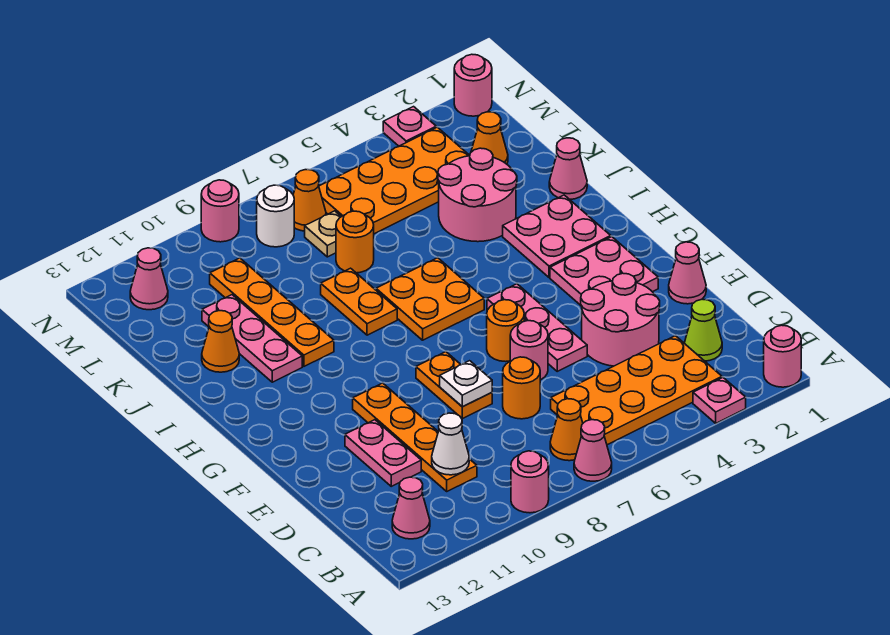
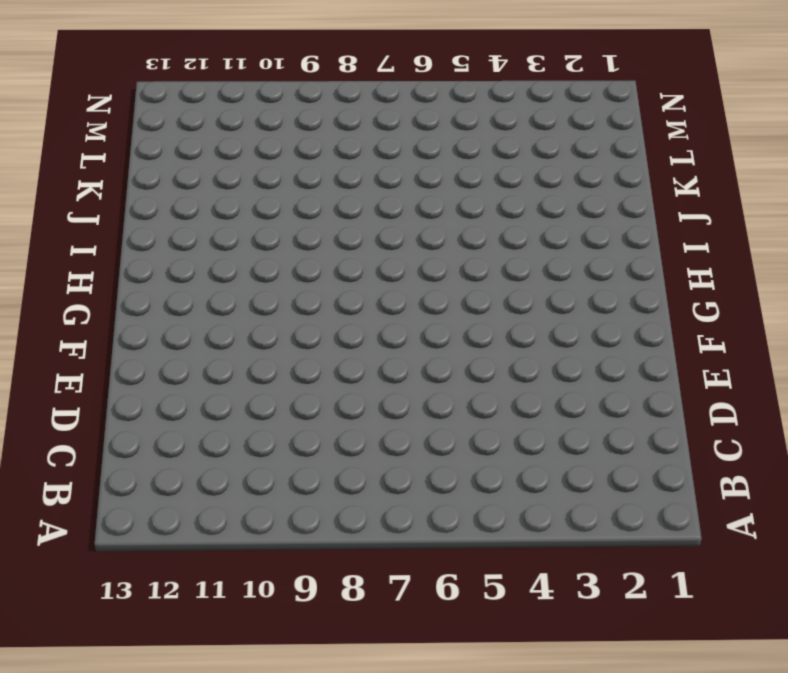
none -> pink 1x1 round brick [764,325,801,387]
none -> pink 1x1 plate [693,378,746,423]
none -> pink 1x1 cone [574,420,612,481]
none -> pink 1x1 round brick [511,451,549,513]

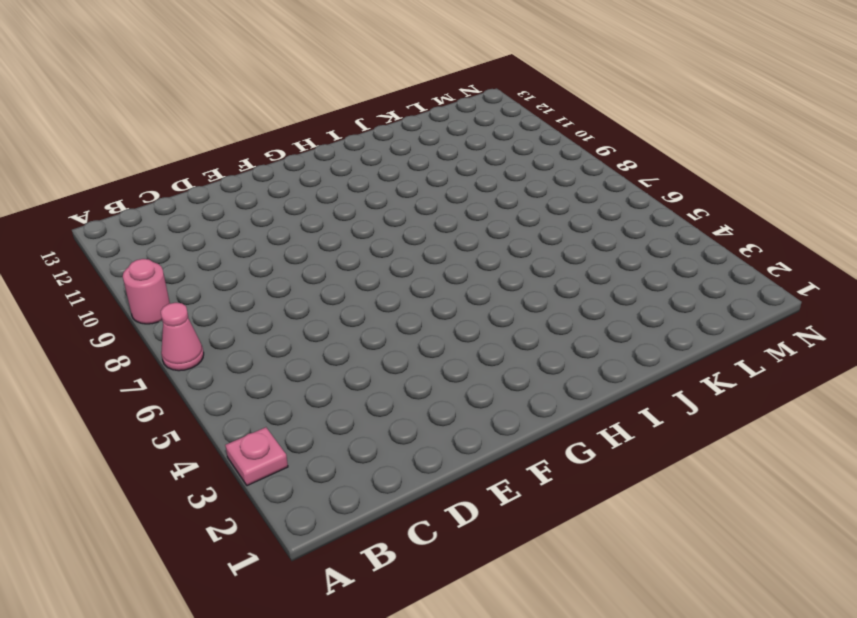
none -> pink 1x1 round brick [764,325,801,387]
none -> orange 2x4 plate [551,336,722,445]
none -> orange 1x1 cone [550,399,583,461]
none -> pink 1x1 cone [392,477,430,539]

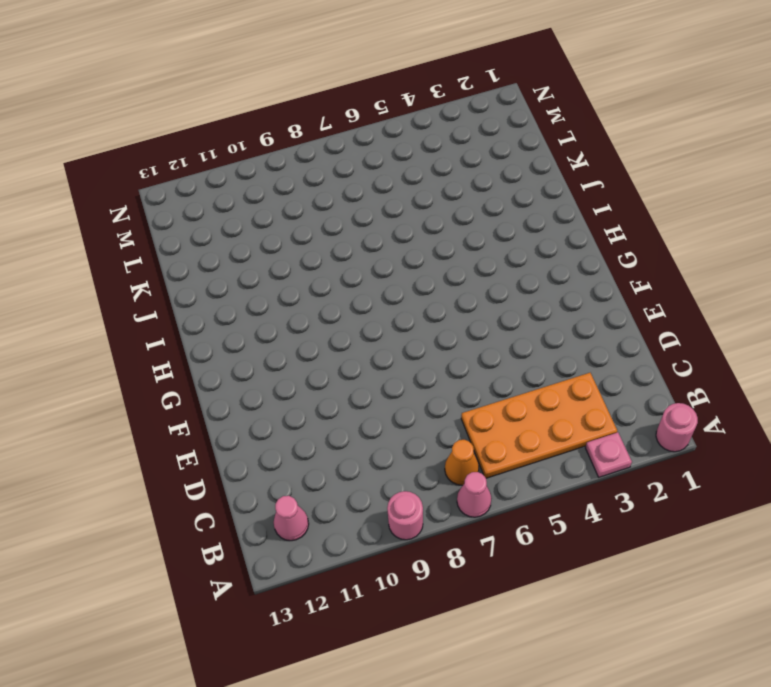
none -> lime 1x1 cone [685,299,722,361]
none -> orange 1x4 plate [353,383,477,491]
none -> pink 2x2 round brick [581,273,660,366]
none -> orange 1x1 round brick [503,357,540,419]

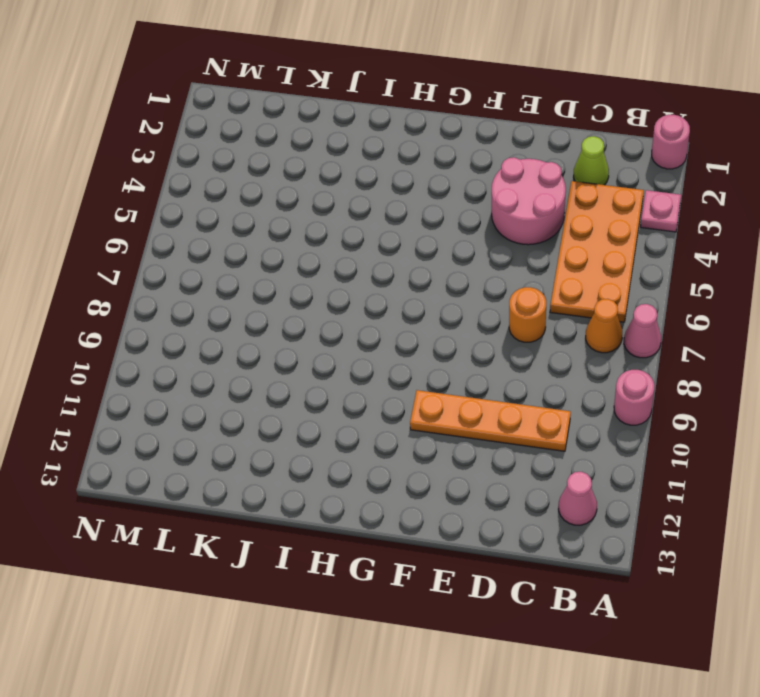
none -> pink 1x2 plate [345,420,421,486]
none -> pink 1x1 cone [669,242,706,304]
none -> pink 1x3 plate [487,284,587,371]
none -> pink 1x1 round brick [510,321,548,380]

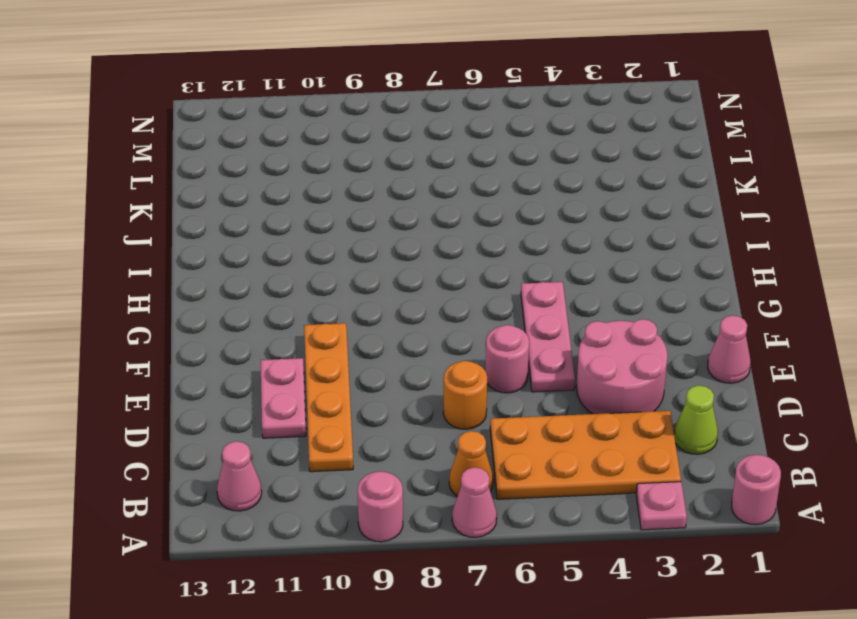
none -> orange 1x2 plate [416,352,492,419]
none -> pink 2x2 plate [550,237,658,305]
none -> orange 1x1 round brick [487,300,524,362]
none -> pink 2x2 plate [503,195,611,277]

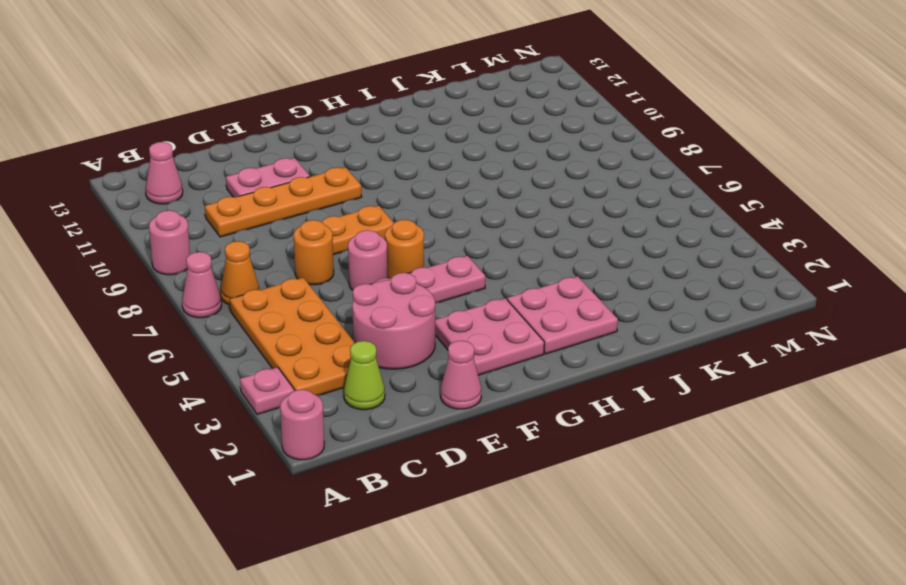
none -> orange 2x2 plate [376,258,484,340]
none -> orange 1x2 plate [321,268,397,335]
none -> orange 1x4 plate [210,258,334,366]
none -> pink 1x3 plate [202,295,302,382]

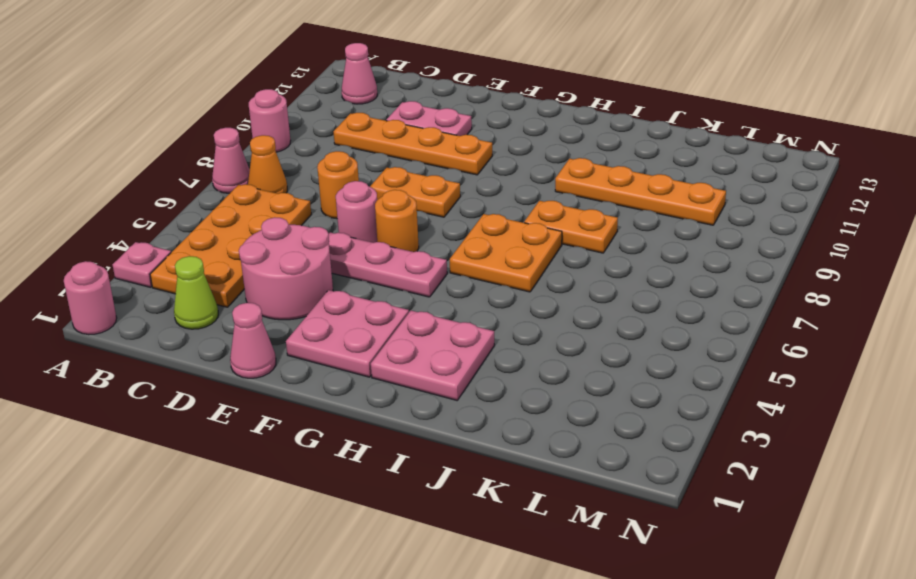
none -> pink 1x3 plate [202,295,302,382]
none -> pink 1x1 cone [549,138,587,199]
none -> pink 2x2 round brick [438,148,517,242]
none -> orange 1x1 cone [202,311,239,372]

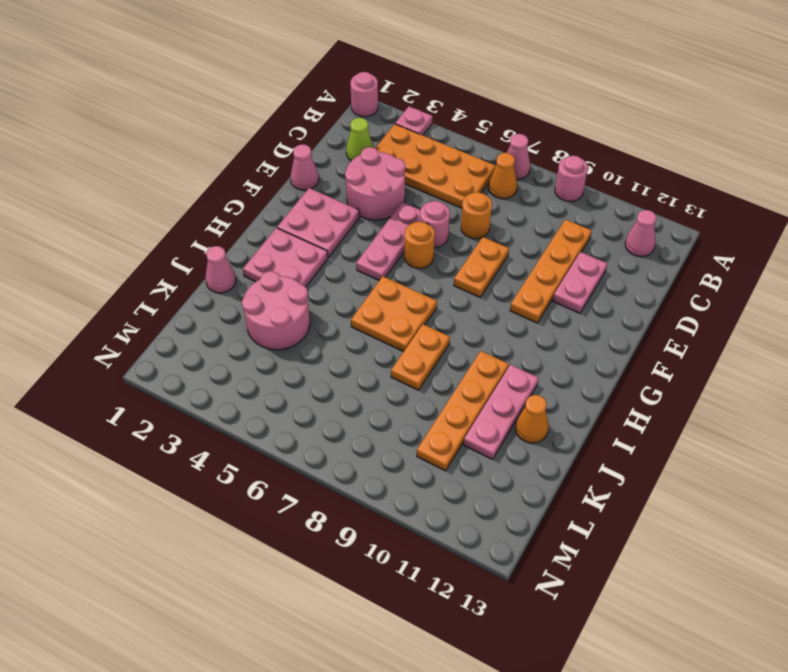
none -> orange 1x1 round brick [336,211,374,273]
none -> orange 1x1 cone [471,112,508,164]
none -> orange 2x4 plate [319,127,470,234]
none -> tan 1x1 plate [305,211,341,257]

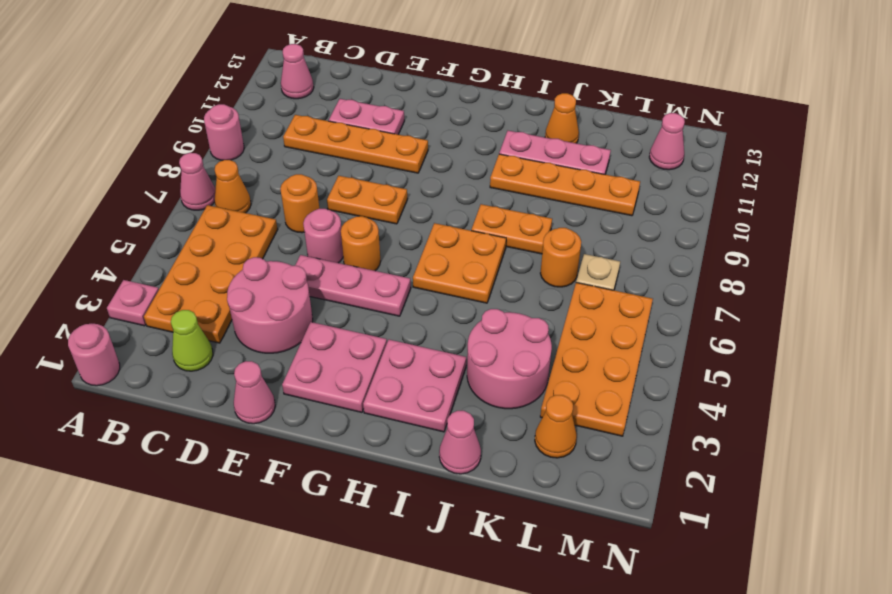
none -> orange 1x1 cone [293,170,326,231]
none -> white 1x1 round brick [257,185,294,247]
none -> pink 1x1 round brick [454,54,492,116]
none -> pink 1x1 plate [383,107,436,146]

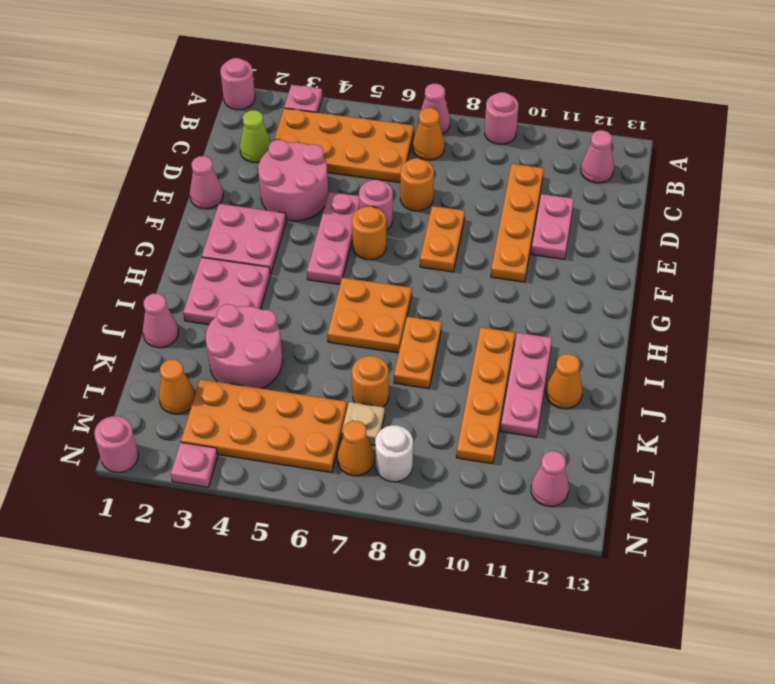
none -> pink 1x1 round brick [201,180,239,242]
none -> white 1x1 cone [432,413,469,475]
none -> white 1x1 plate [440,361,492,407]

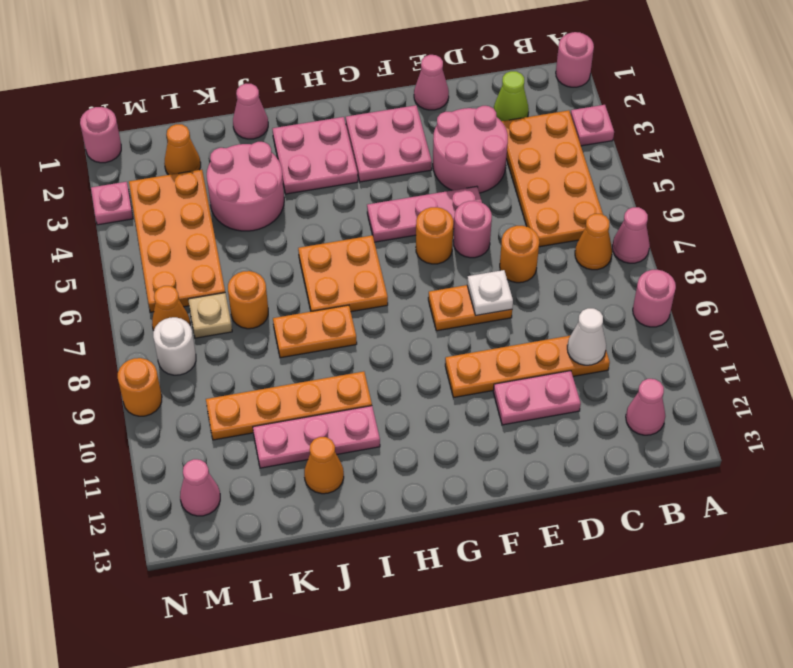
orange 1x1 round brick [118,358,162,416] -> pink 1x1 round brick [201,180,239,242]

